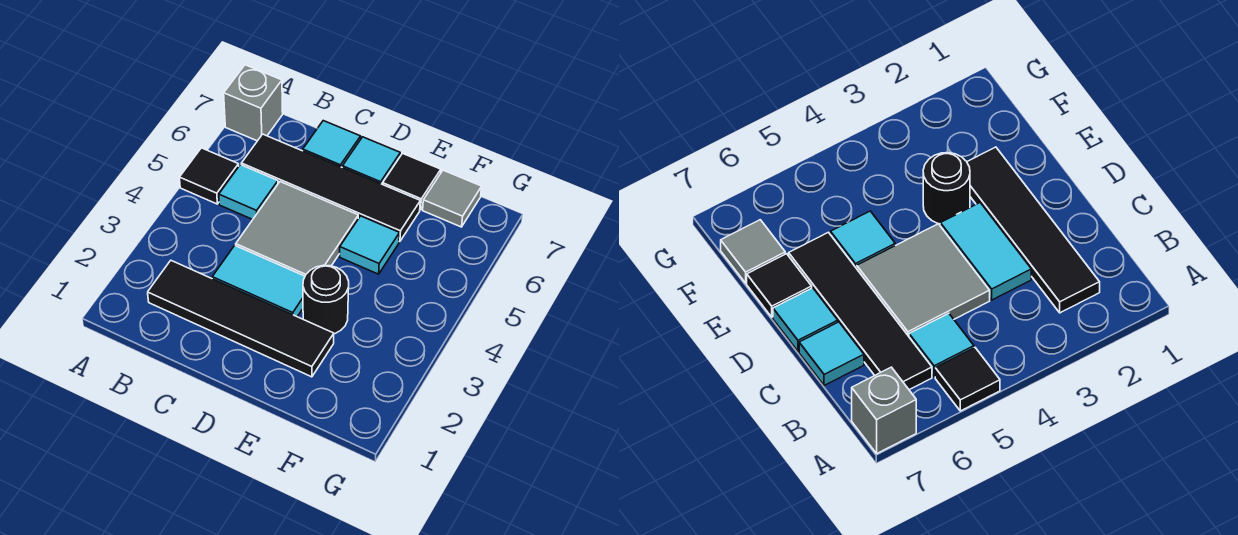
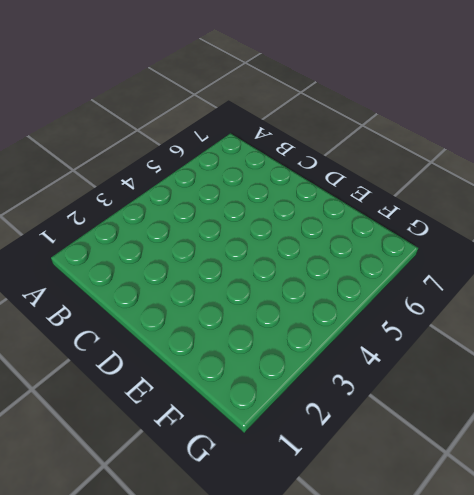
none -> black 1x1 tile [179,148,239,204]
none -> grey 1x1 brick [224,65,283,141]
none -> black 1x4 tile [148,261,334,377]

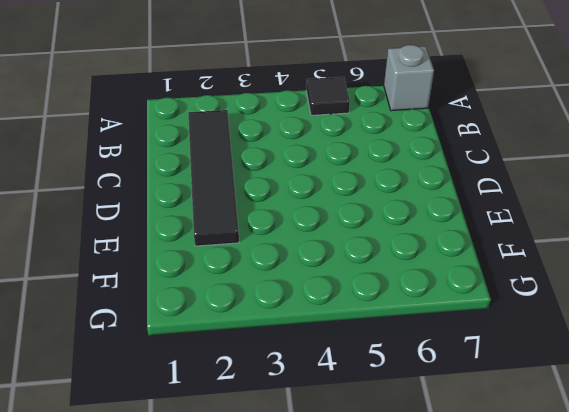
none -> cyan 1x1 tile [219,165,278,220]
none -> black 1x4 tile [241,134,420,242]
none -> cyan 1x2 tile [212,245,305,316]

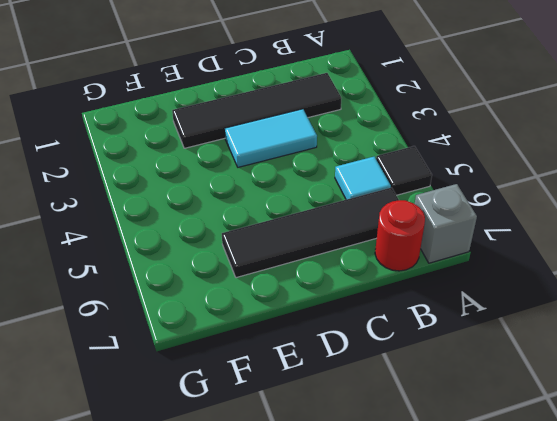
red 1x1 round brick [375,200,425,271] -> none
none -> grey 2x2 tile [236,182,358,276]
none -> cyan 1x1 tile [303,121,361,167]
none -> cyan 1x1 tile [342,137,400,184]

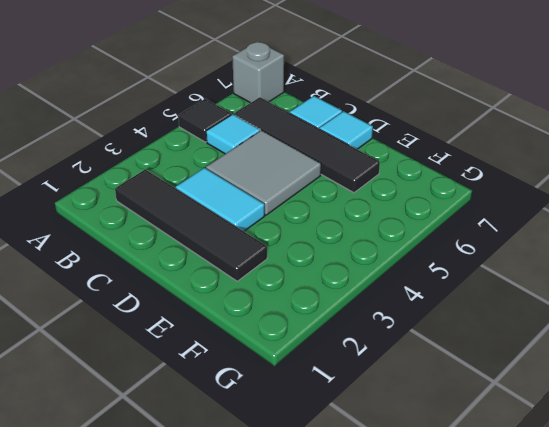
none -> black 1x1 round brick [303,265,349,334]
none -> cyan 1x1 tile [340,216,399,274]
none -> black 1x1 tile [383,153,441,210]

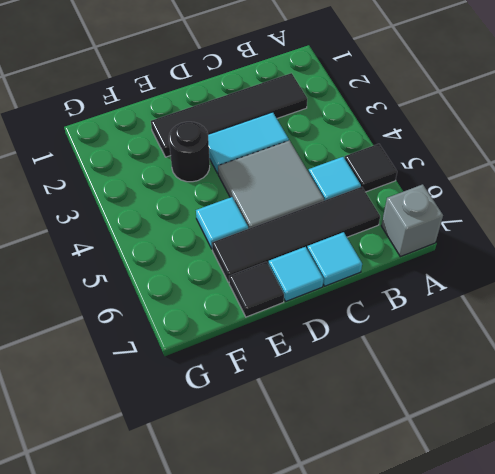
none -> grey 1x1 tile [423,170,482,227]

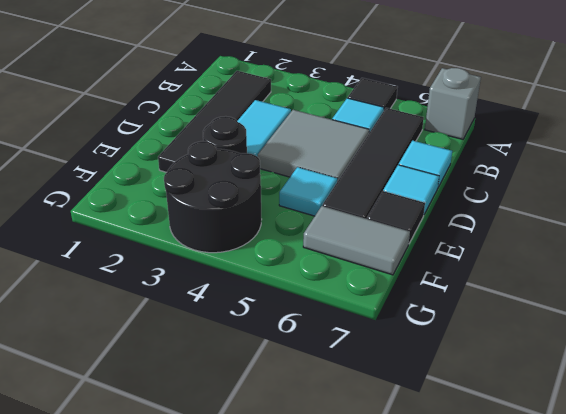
black 2x2 round brick [164,141,262,253] -> none
grey 1x2 tile [303,206,410,275] -> grey 1x1 tile [423,170,482,227]

